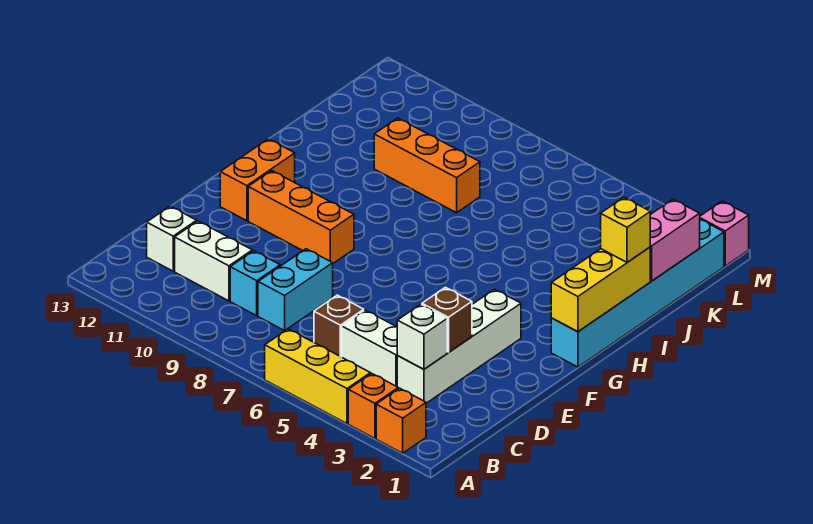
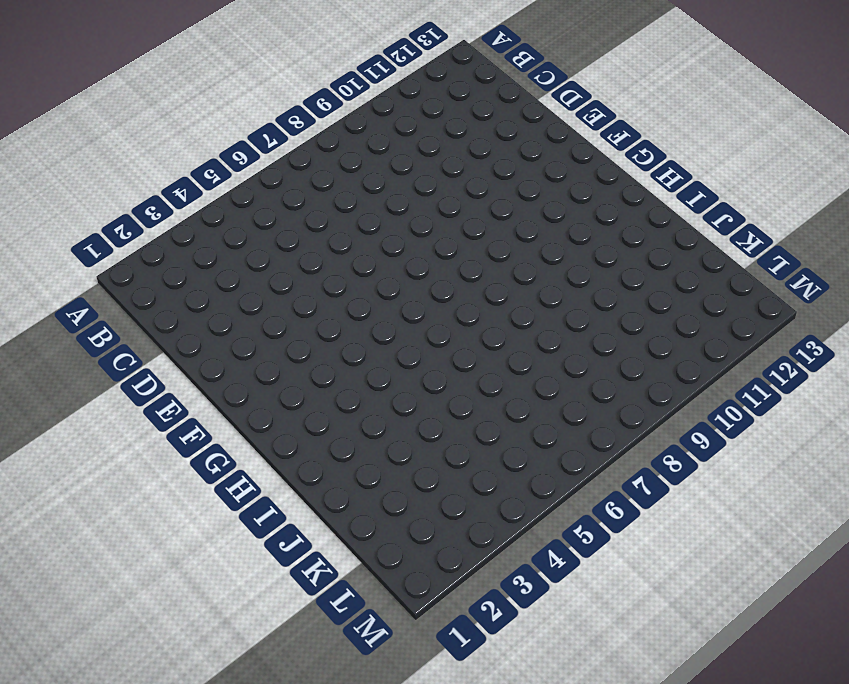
none -> orange 1x1 brick [376,388,426,453]
none -> orange 1x1 brick [348,373,398,438]
none -> yellow 1x3 brick [265,329,370,424]

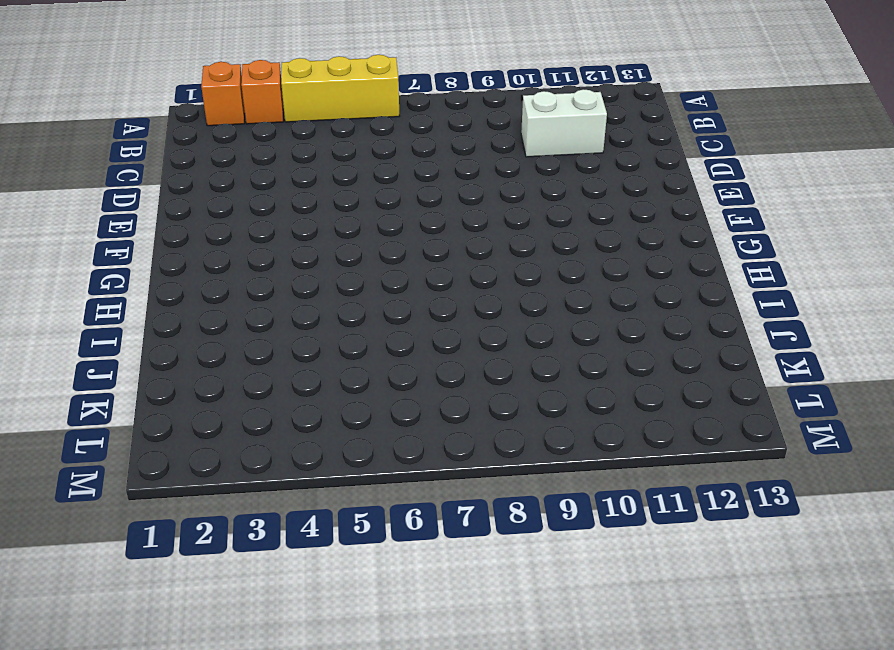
none -> white 1x4 brick [397,289,521,403]
none -> white 1x2 brick [342,310,398,387]
none -> brown 1x1 brick [314,295,364,357]

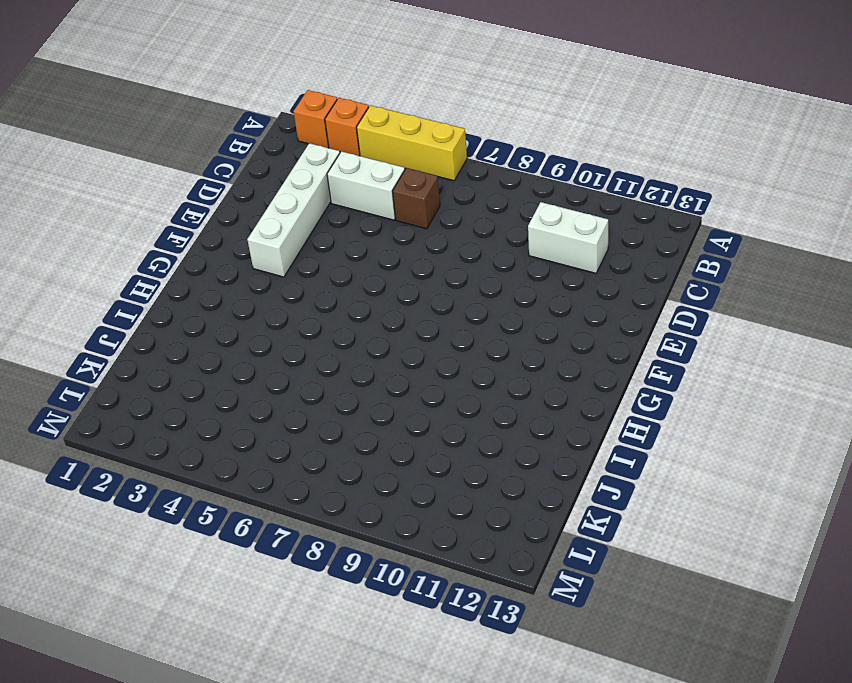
none -> cyan 1x2 brick [258,249,333,331]
none -> cyan 1x1 brick [230,251,280,316]
none -> white 1x1 brick [147,206,197,271]

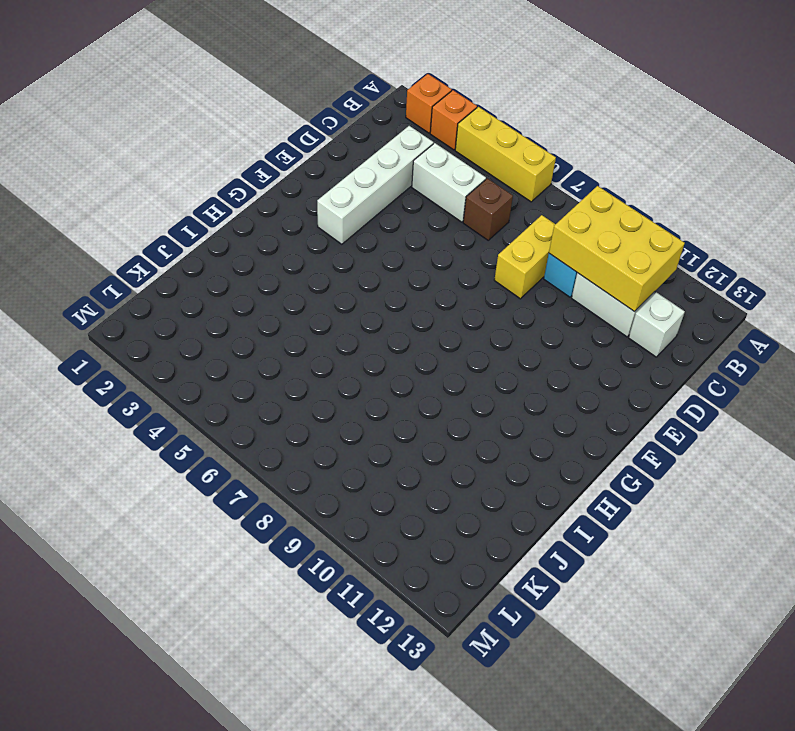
yellow 2x3 brick [549,186,685,312] -> none
yellow 1x2 brick [494,215,555,299] -> cyan 1x2 brick [258,249,333,331]
none -> orange 1x3 brick [248,171,354,263]
none -> orange 1x2 brick [220,139,295,221]
none -> cyan 1x6 brick [551,219,724,367]

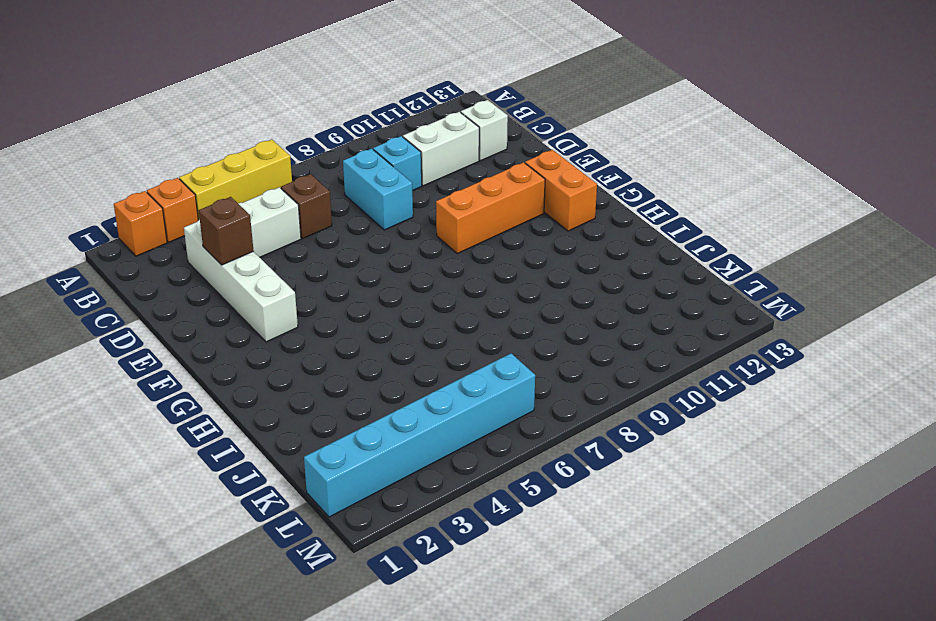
cyan 1x6 brick [304,354,535,517] -> cyan 1x6 brick turned to [551,219,724,367]
none -> orange 1x3 brick [374,118,480,213]
none -> pink 1x1 brick [700,201,749,266]
none -> white 1x1 brick [397,304,447,369]

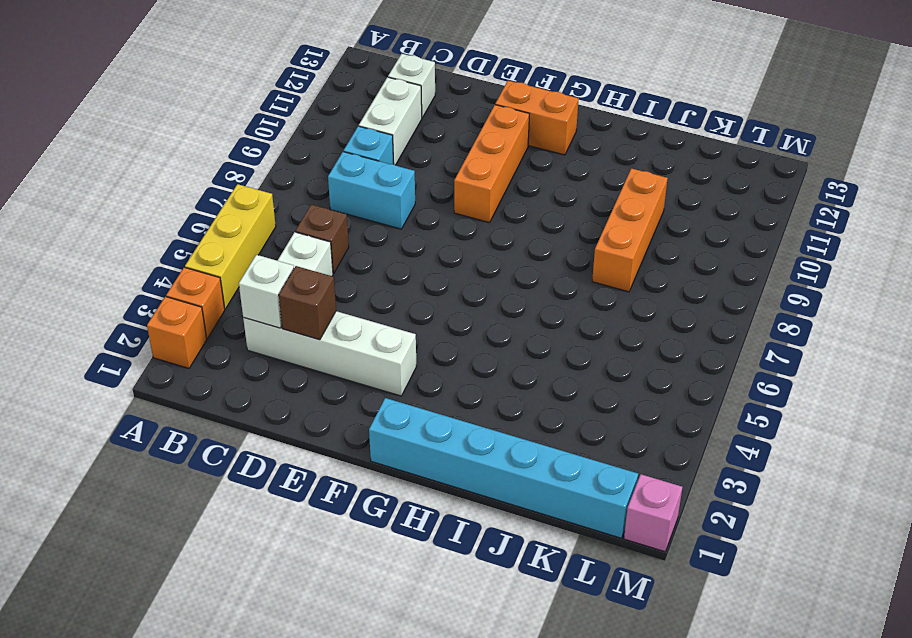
none -> yellow 1x3 brick [551,247,650,332]
none -> pink 1x2 brick [650,199,700,281]
none -> yellow 1x1 brick [601,198,650,262]

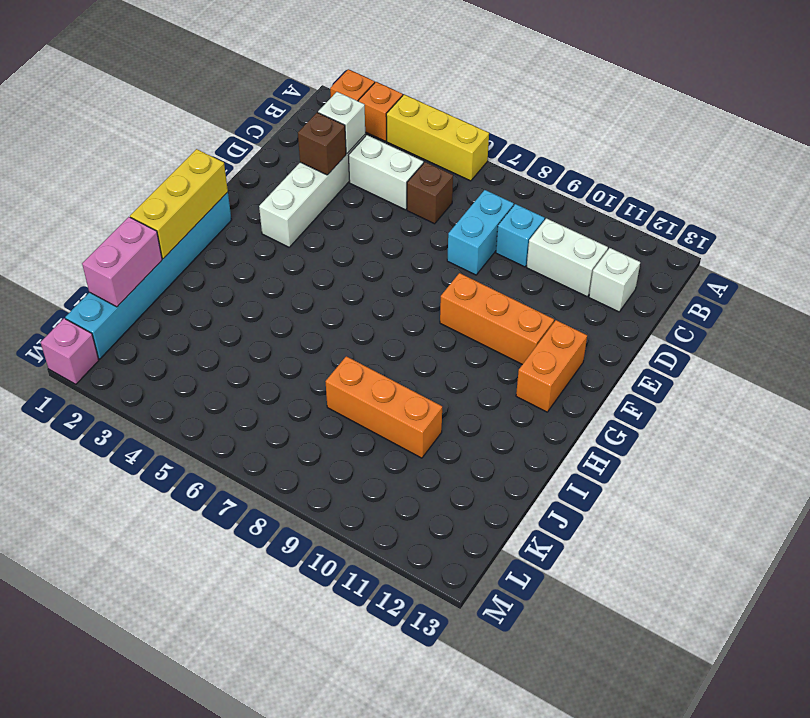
none -> yellow 1x1 brick [601,198,650,262]

